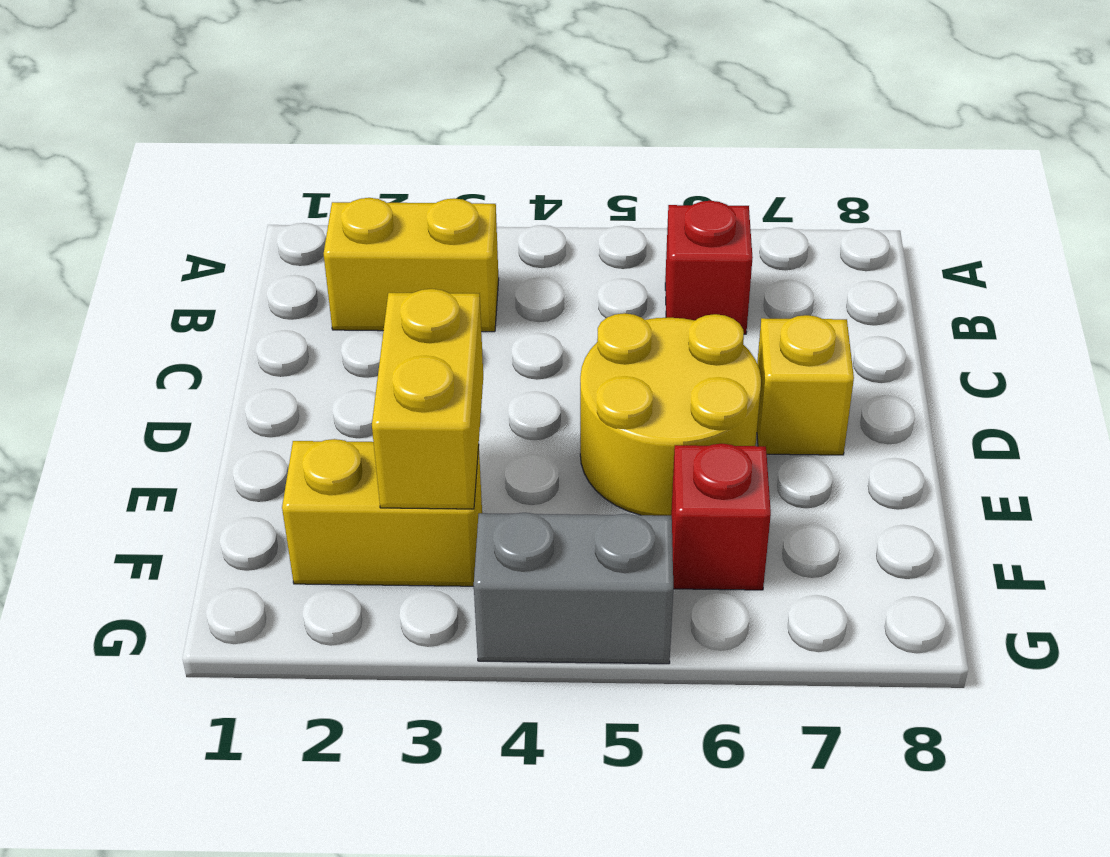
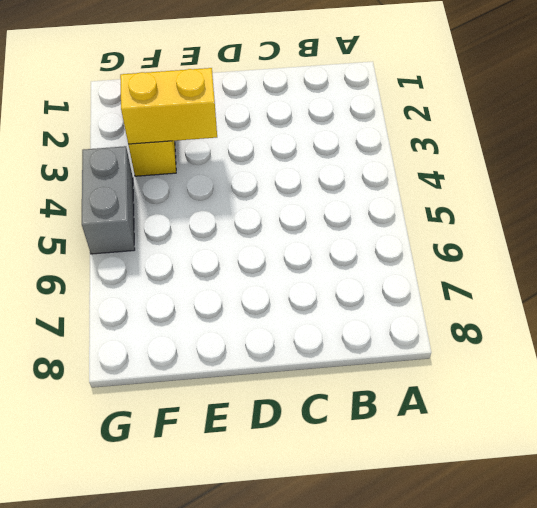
none -> yellow 1x2 brick [324,198,499,332]
none -> red 1x1 brick [665,201,753,334]

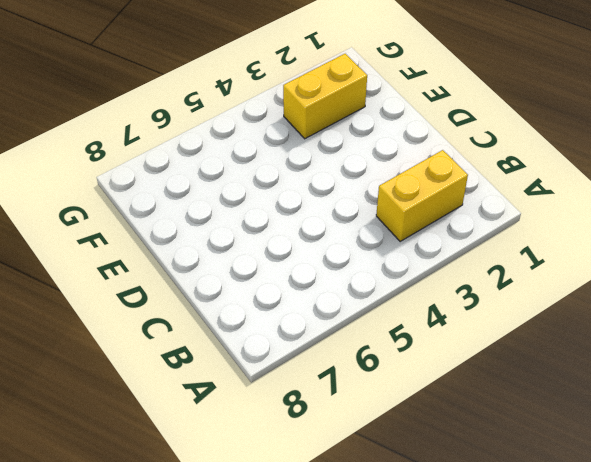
none -> red 1x1 brick [665,201,753,334]
none -> yellow 2x2 round brick [580,313,761,516]

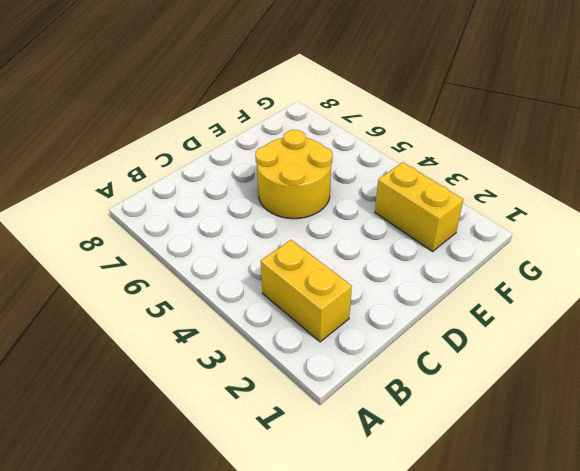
none -> red 1x1 brick [665,201,753,334]
none -> yellow 1x1 brick [757,315,854,455]

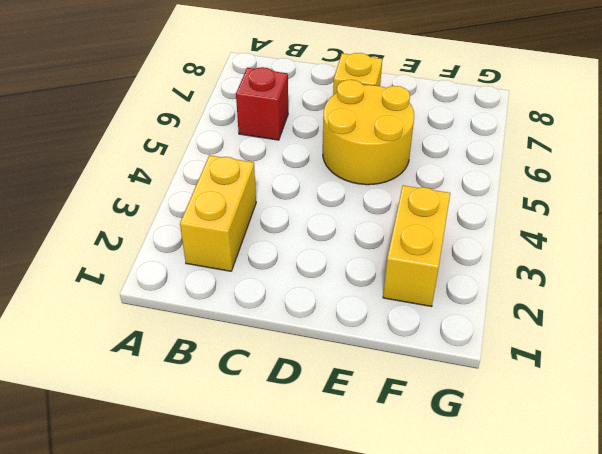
none -> red 1x1 brick [671,444,771,590]
none -> grey 1x2 brick [474,513,673,664]

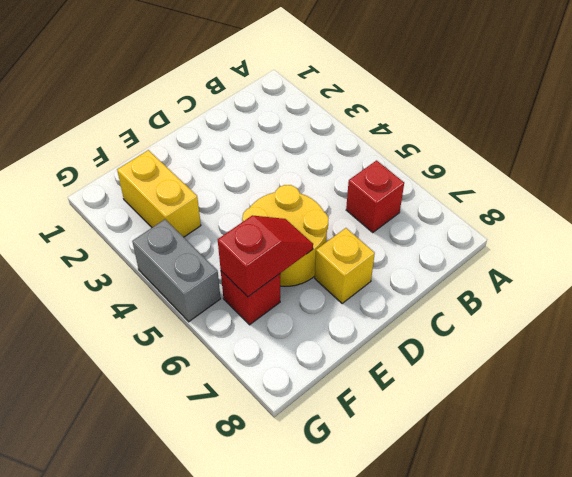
red 1x2 slope [218,216,313,297] -> none
none -> yellow 1x2 brick [324,198,499,332]
none -> yellow 1x2 brick [372,289,483,509]

